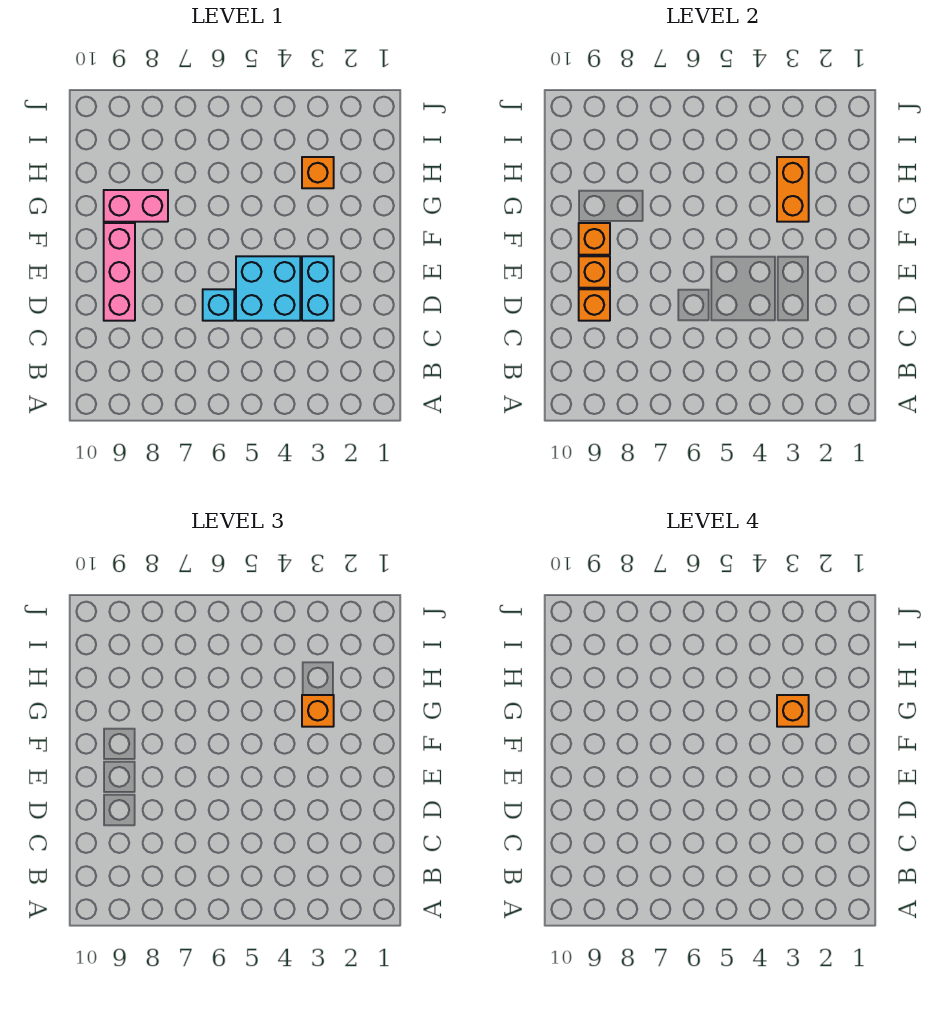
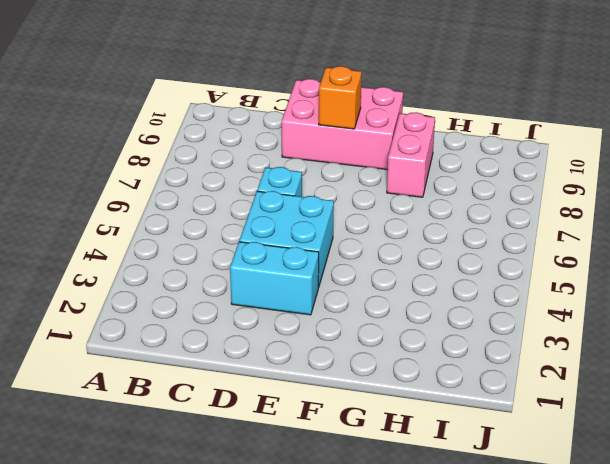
pink 2x3 brick [282,79,403,170] -> pink 1x3 brick [104,223,135,321]
none -> orange 1x1 brick [302,157,334,188]
none -> orange 1x1 brick [579,289,610,321]
none -> orange 1x1 brick [579,223,610,255]

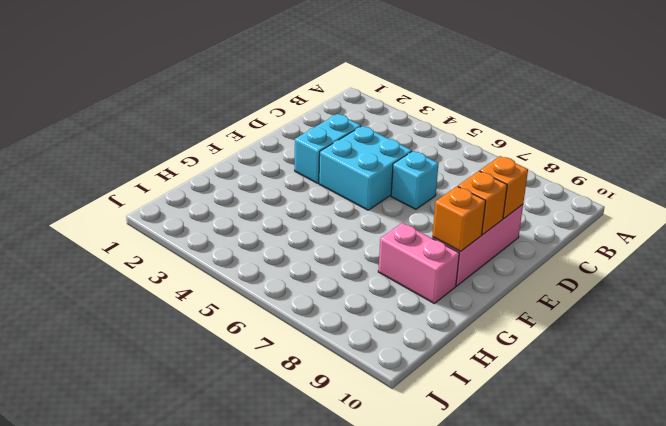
none -> orange 1x1 brick [302,157,334,188]
none -> orange 1x2 brick [777,157,809,222]
none -> orange 1x1 brick [302,695,334,727]

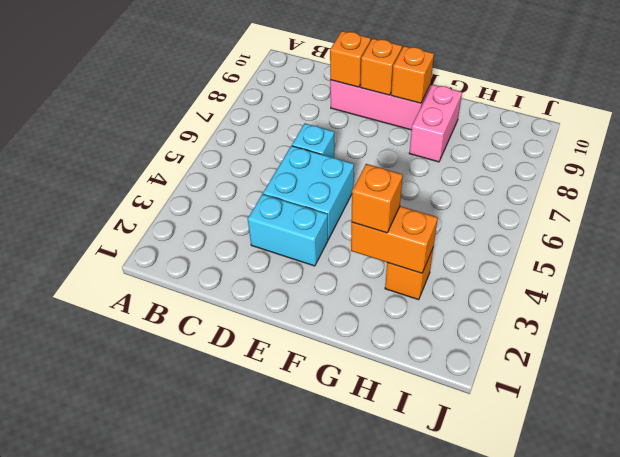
none -> orange 1x1 brick [777,695,809,727]

